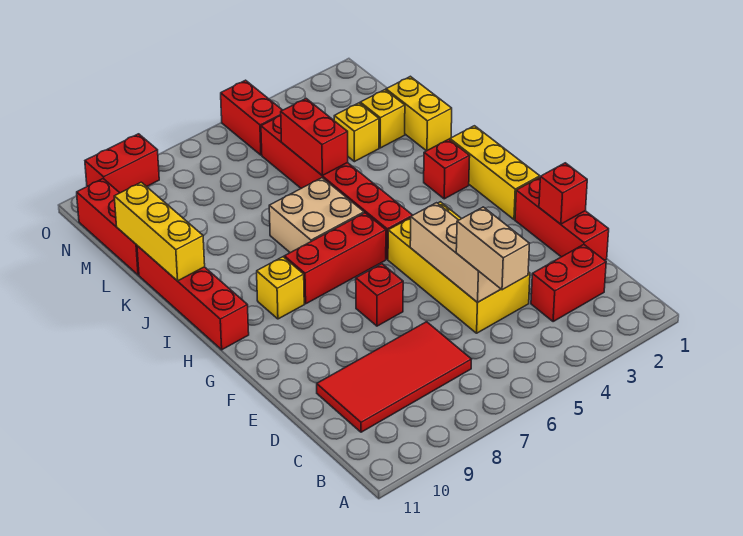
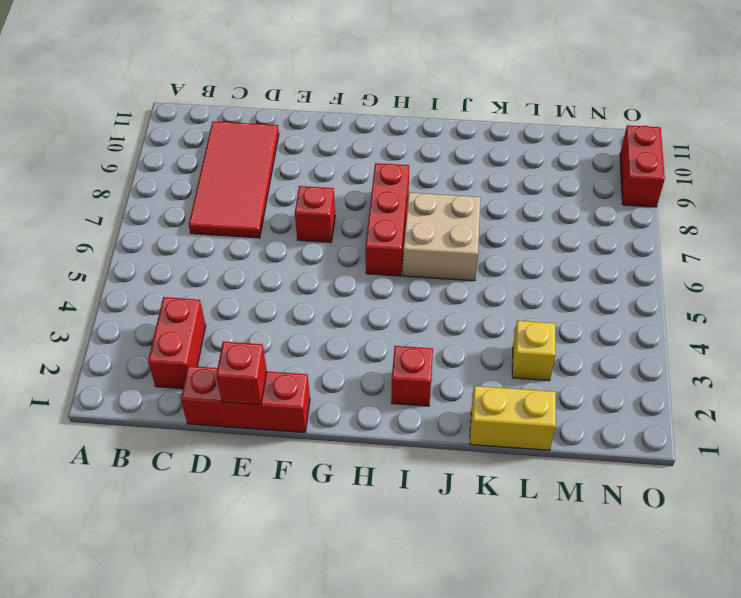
none -> yellow 2x4 brick [388,202,530,333]
none -> yellow 1x3 brick [450,126,540,219]
none -> red 1x6 brick [261,116,412,259]

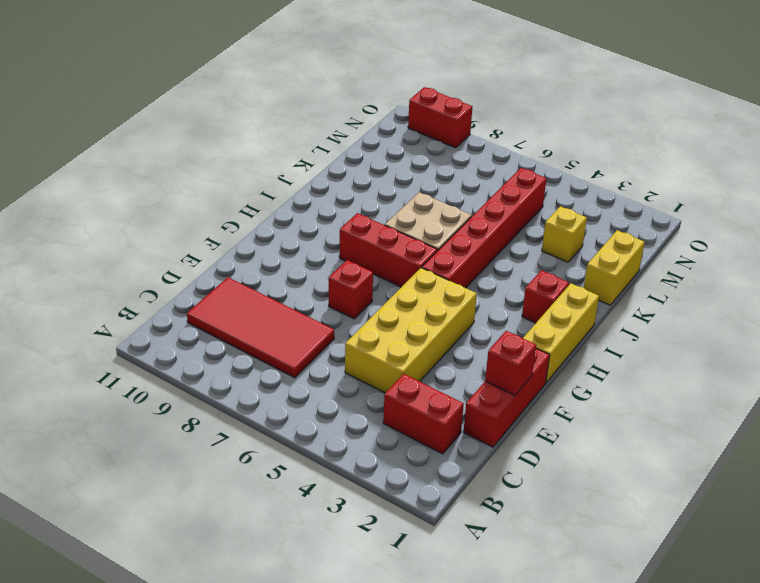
none -> yellow 1x1 brick [257,257,304,319]
none -> red 1x4 brick [137,246,249,350]
none -> yellow 1x1 brick [360,90,405,148]

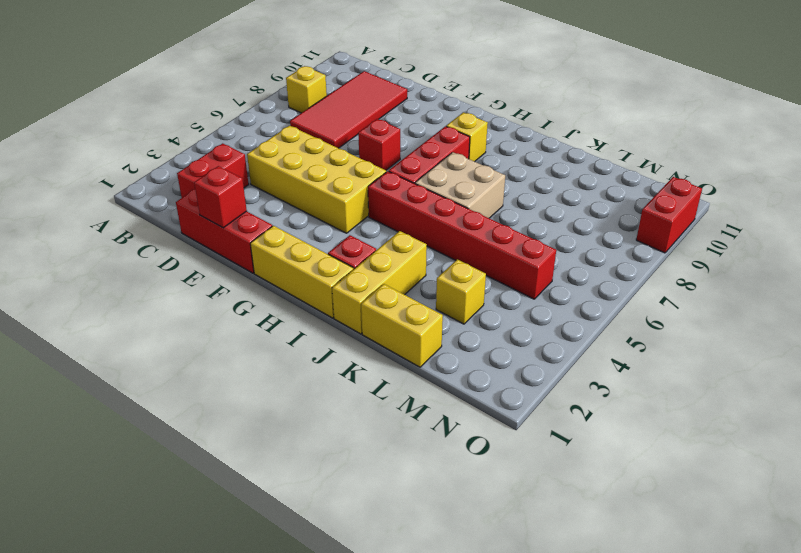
yellow 1x1 brick [286,66,327,113] -> yellow 1x1 brick moved to [360,90,405,148]
yellow 1x3 brick [332,231,427,334] -> yellow 1x3 brick turned to [114,182,205,281]
none -> red 1x4 brick [137,246,249,350]
none -> red 1x3 brick [77,179,139,275]
none -> red 1x2 brick [221,80,282,155]

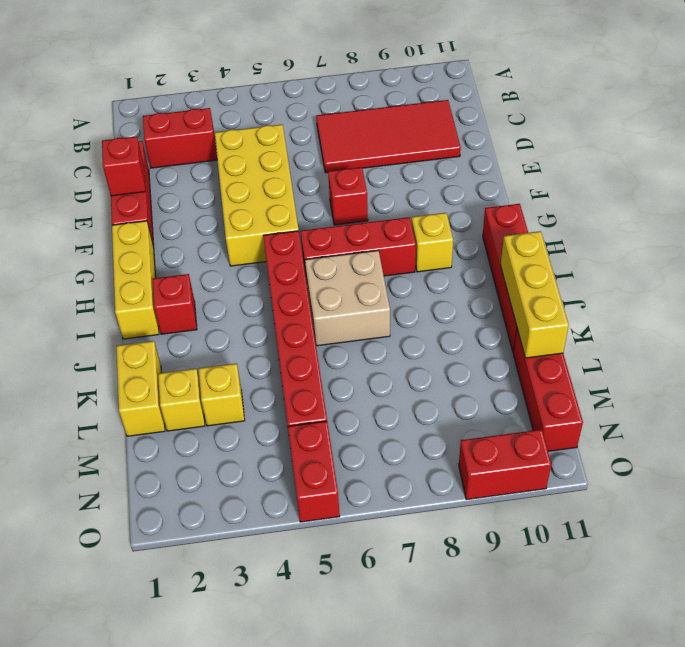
none -> tan 1x3 brick [410,203,501,302]
none -> red 1x2 brick [281,99,348,175]
none -> tan 1x2 brick [456,207,529,290]

